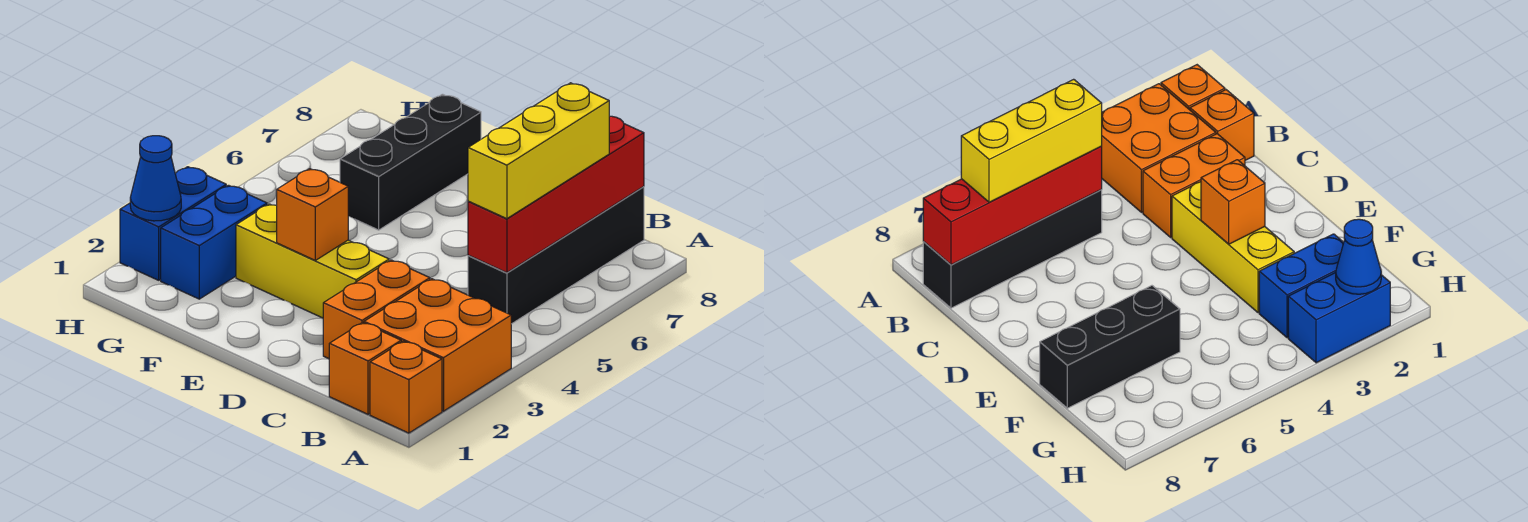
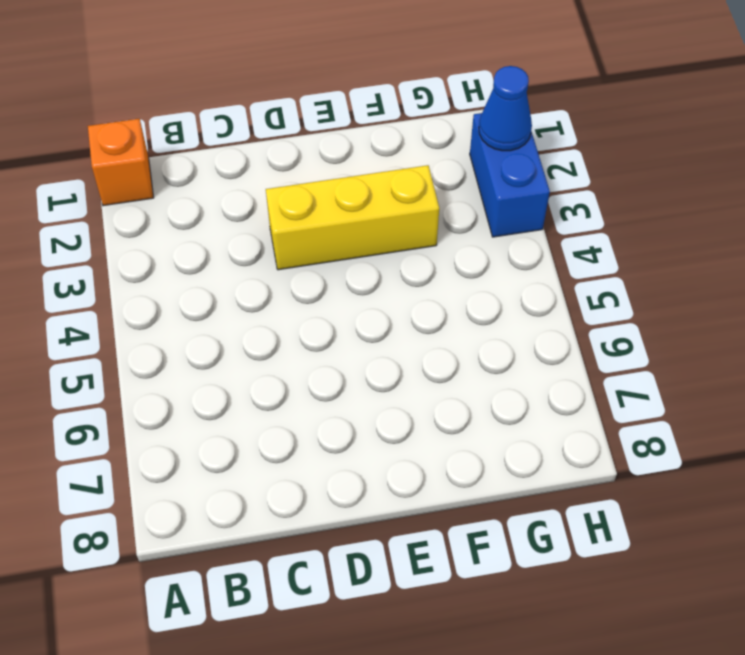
none -> orange 2x2 brick [364,279,511,411]
none -> orange 1x1 brick [329,323,401,414]
none -> black 1x4 brick [468,187,644,324]

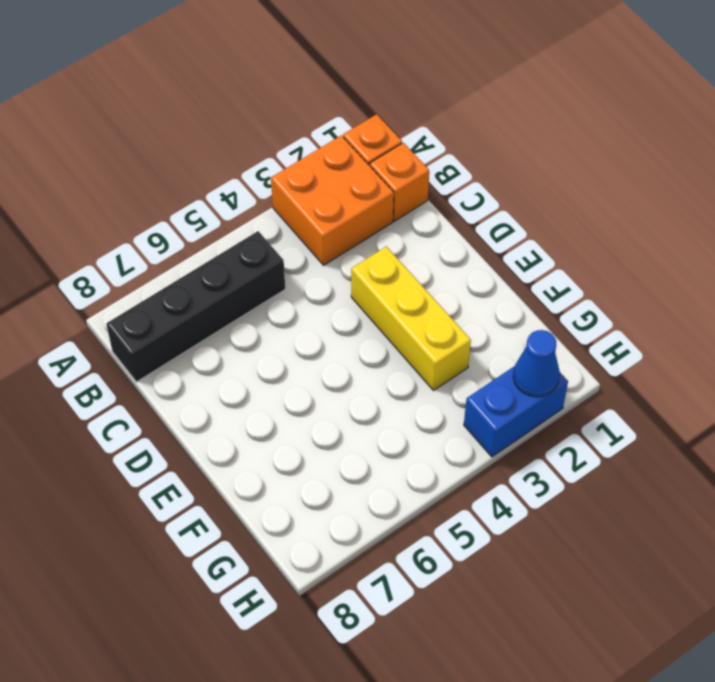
none -> orange 1x2 brick [323,260,430,359]
none -> black 1x3 brick [340,94,481,230]
none -> blue 1x2 brick [161,185,267,299]

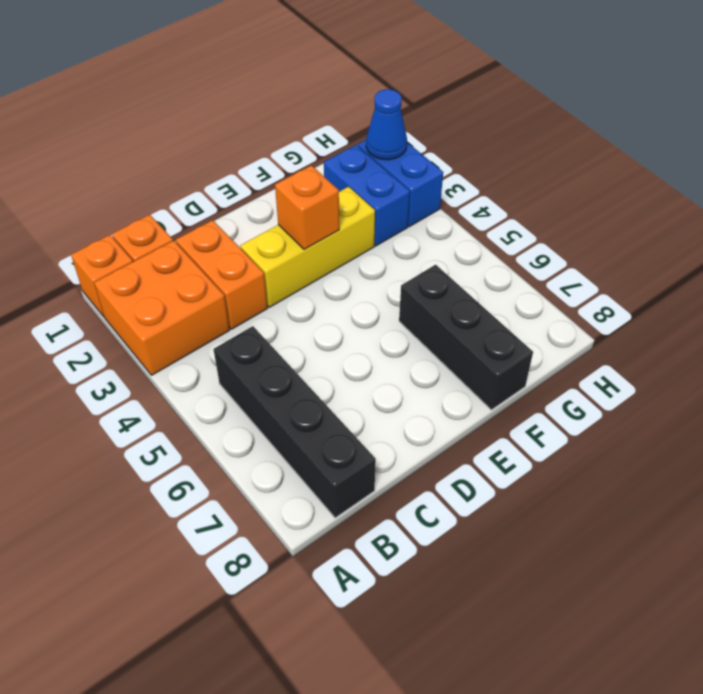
none -> red 1x4 brick [468,116,644,273]
none -> yellow 1x3 brick [468,83,609,219]

